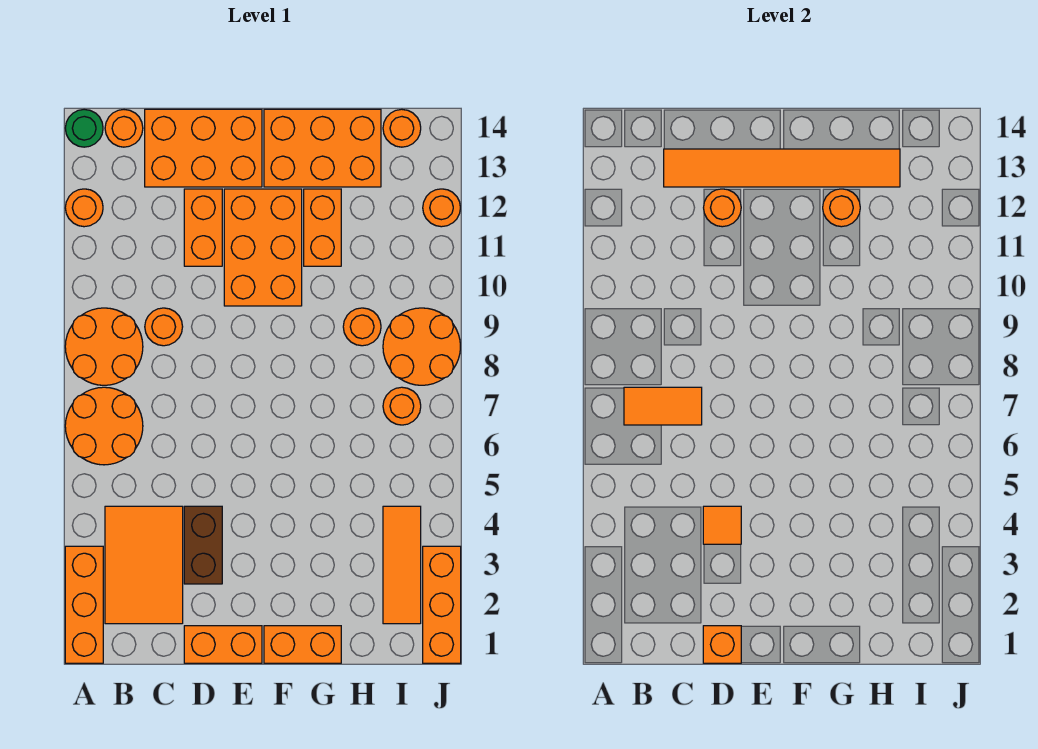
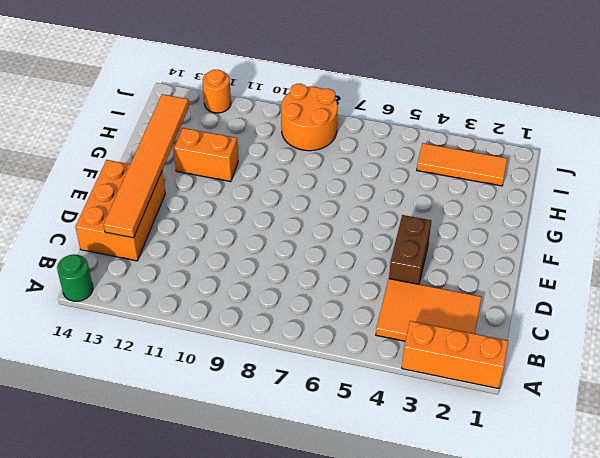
brown 1x2 brick [389,215,431,284] -> brown 1x2 brick turned to [184,506,222,584]
none -> orange 2x2 round brick [65,387,143,465]
none -> orange 2x2 round brick [65,308,143,385]
none -> orange 1x1 round brick [65,189,103,227]

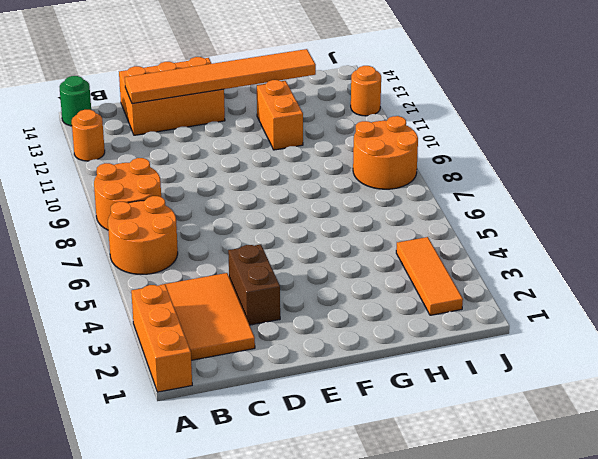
none -> orange 1x1 round brick [105,110,143,147]
none -> orange 1x1 round brick [145,308,183,346]
none -> orange 1x2 brick [184,626,262,663]

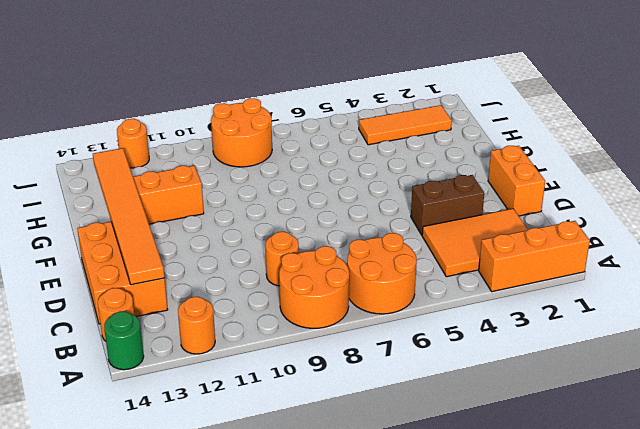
none -> orange 1x2 brick [184,189,222,266]
none -> orange 2x3 brick [224,189,302,306]
none -> orange 1x2 brick [264,626,341,663]

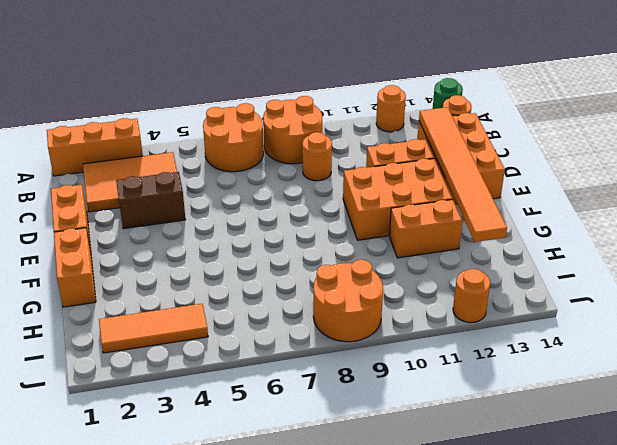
none -> orange 2x3 brick [264,109,381,187]
none -> orange 1x1 round brick [343,308,381,346]
none -> orange 1x1 round brick [383,387,421,425]

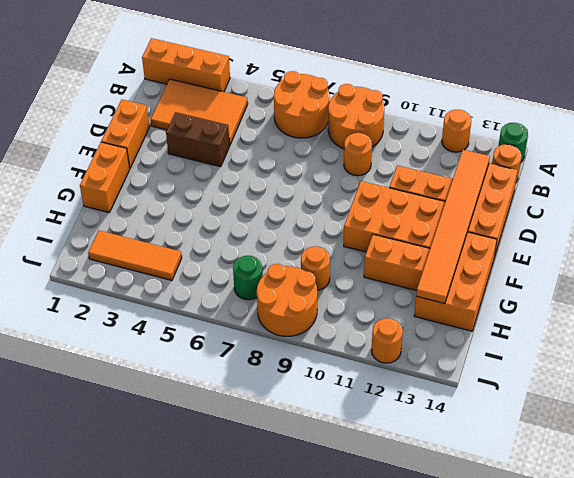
green 1x1 round brick [233,256,263,300] -> orange 1x1 round brick [383,387,421,425]
none -> orange 1x1 round brick [383,109,421,147]
none -> orange 1x3 brick [423,546,461,663]
none -> orange 1x2 tile [624,387,702,425]

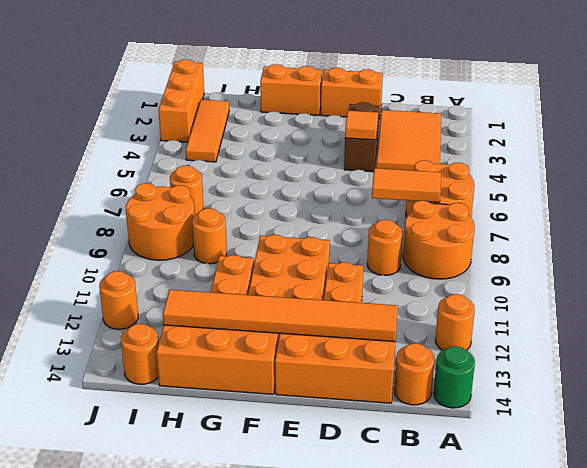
none -> orange 1x3 brick [65,546,103,663]
none -> orange 1x1 brick [703,626,741,663]
none -> orange 1x1 round brick [704,189,741,227]

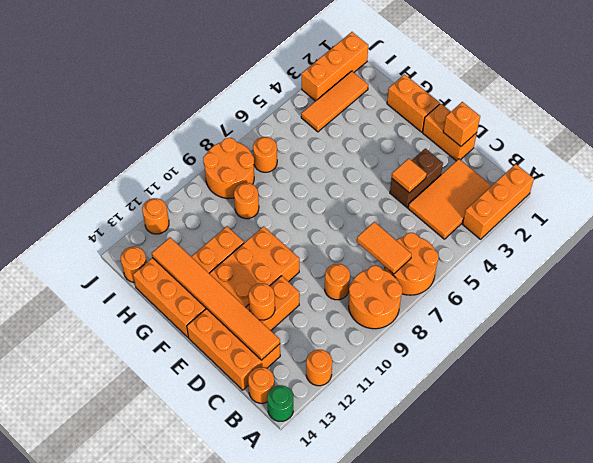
none -> orange 1x1 round brick [823,189,860,227]

